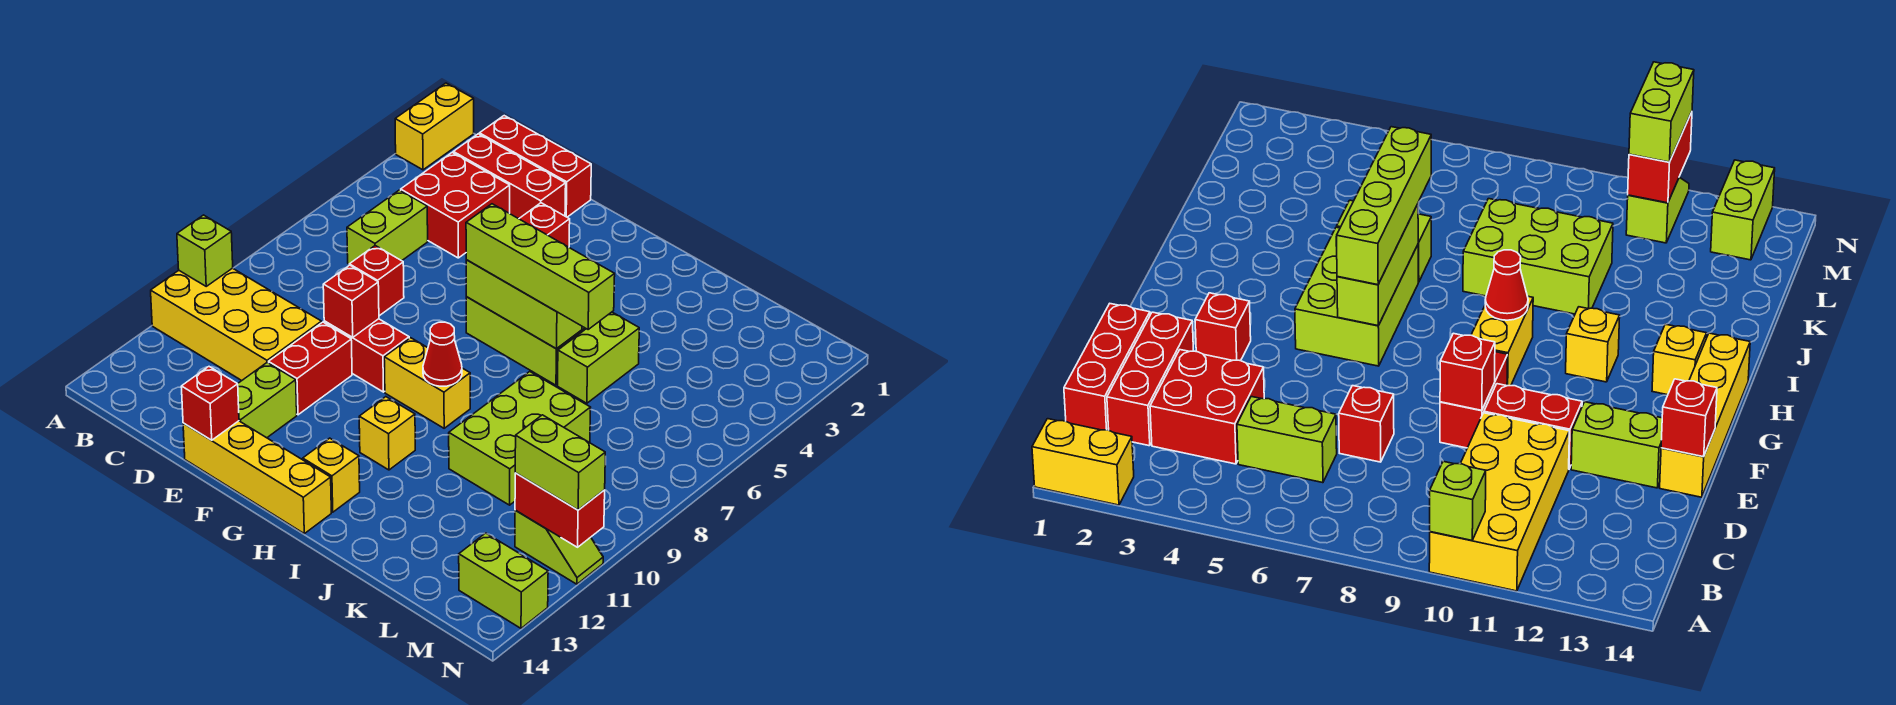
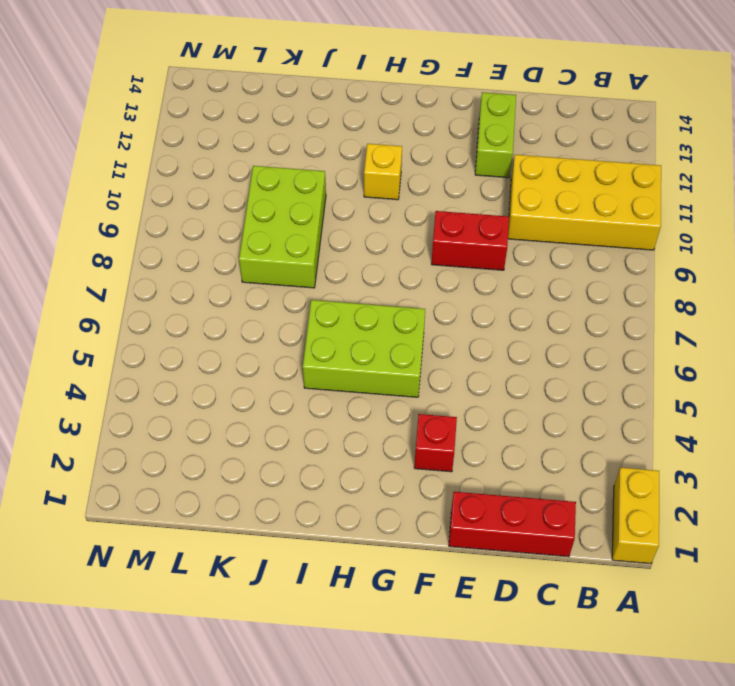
none -> red 1x3 brick [453,134,566,219]
none -> red 2x2 brick [401,153,510,258]
none -> lime 1x2 brick [347,190,428,264]

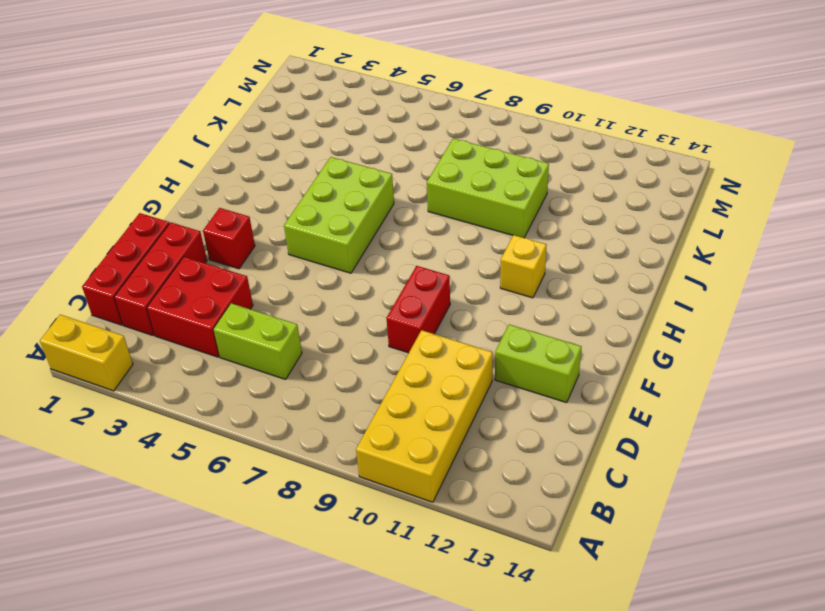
none -> red 1x1 brick [349,246,404,316]
none -> red 1x2 brick [269,322,352,415]
none -> yellow 1x4 brick [183,421,331,534]

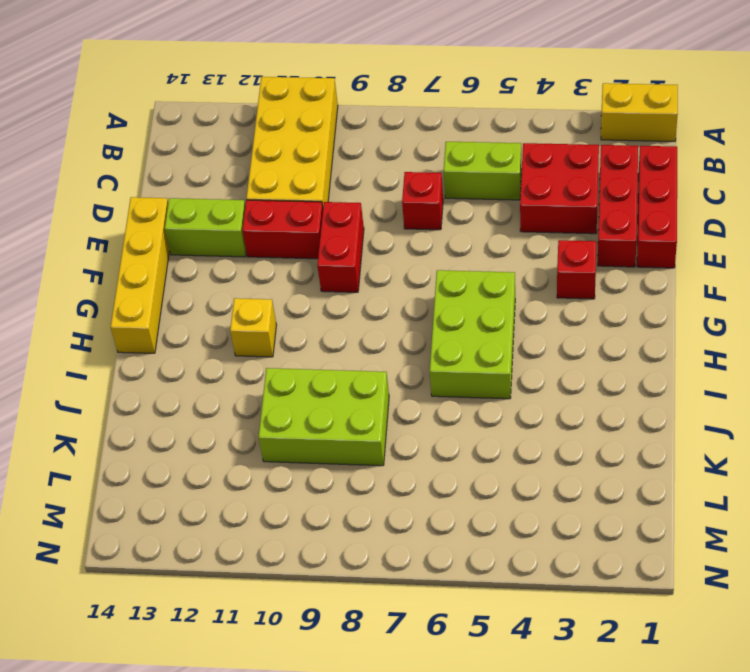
none -> yellow 1x2 brick [384,338,470,428]
none -> yellow 1x1 brick [303,438,360,512]
none -> lime 1x2 brick [558,312,639,403]

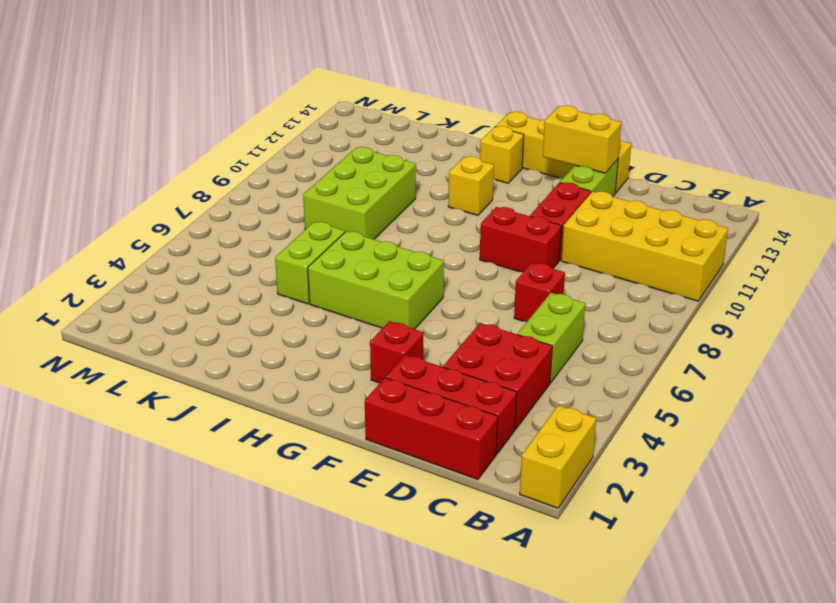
yellow 1x2 brick [543,106,621,173] -> yellow 1x2 brick moved to [384,338,470,428]
none -> lime 1x2 slope [515,510,603,584]
none -> lime 1x2 brick [459,533,548,628]
none -> lime 1x1 brick [177,215,233,286]

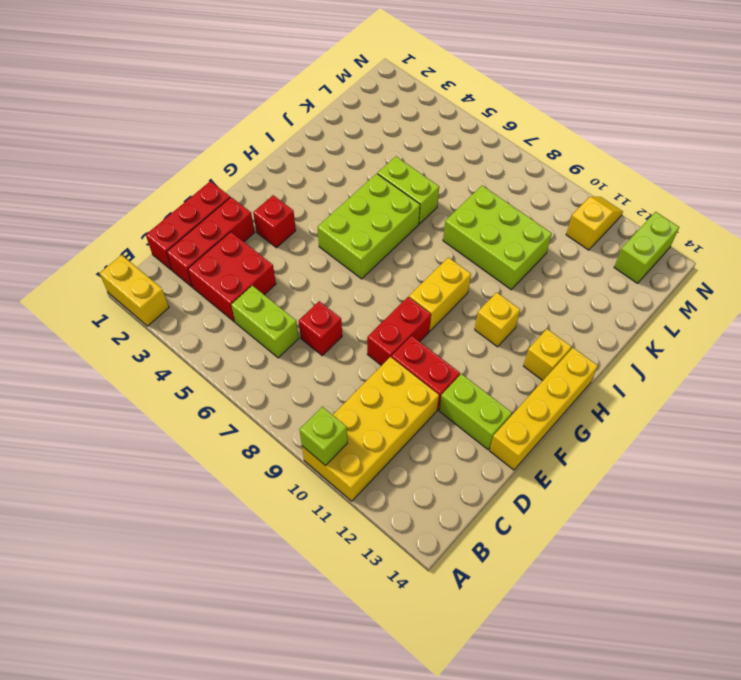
yellow 1x2 slope [566,197,623,250] -> lime 1x2 slope [515,510,603,584]
none -> red 1x1 brick [323,265,379,337]
none -> red 1x1 brick [181,367,239,440]
none -> lime 1x3 brick [466,260,582,349]

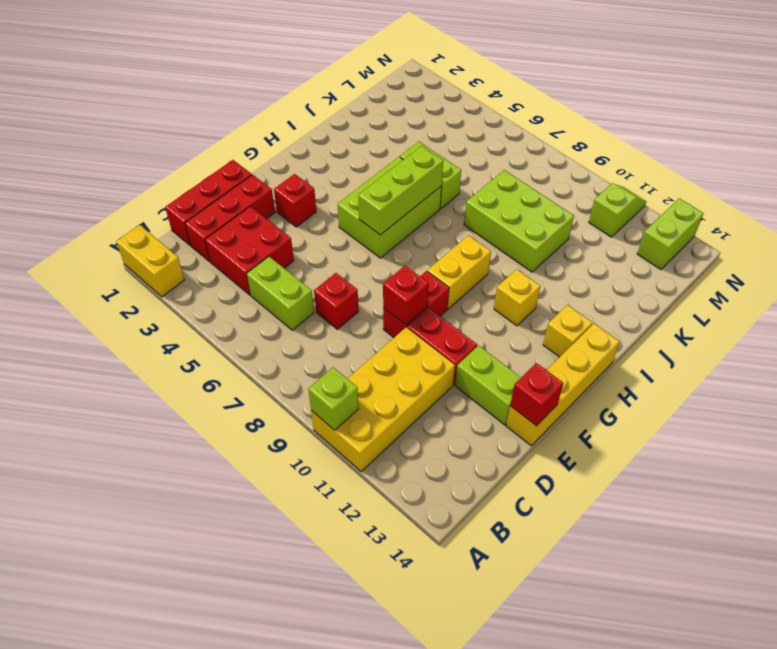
none -> red 1x1 cone [423,322,462,386]
none -> red 1x2 brick [515,473,605,547]
none -> lime 1x4 brick [466,204,615,329]

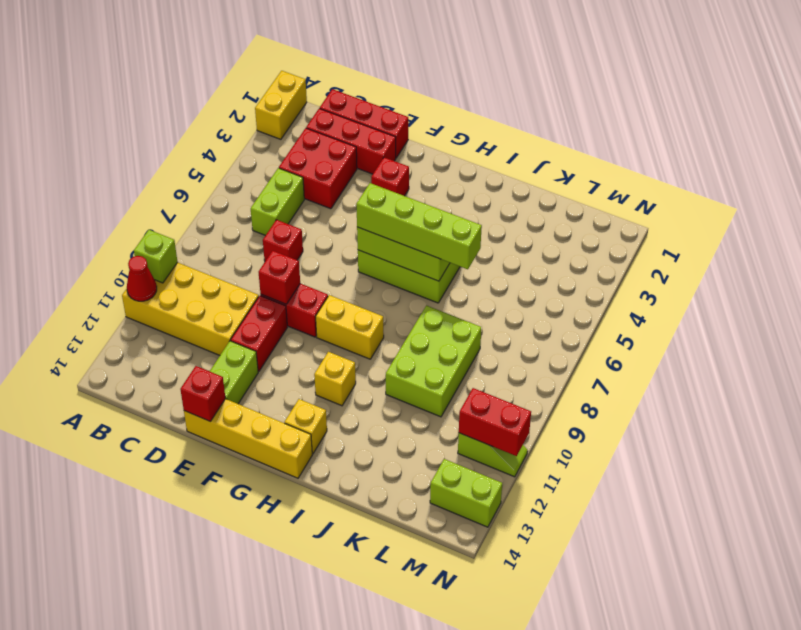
red 1x1 cone [127,256,157,301] -> red 1x1 cone moved to [423,322,462,386]
none -> lime 1x2 brick [558,312,639,403]
none -> lime 1x2 brick [515,415,605,510]

